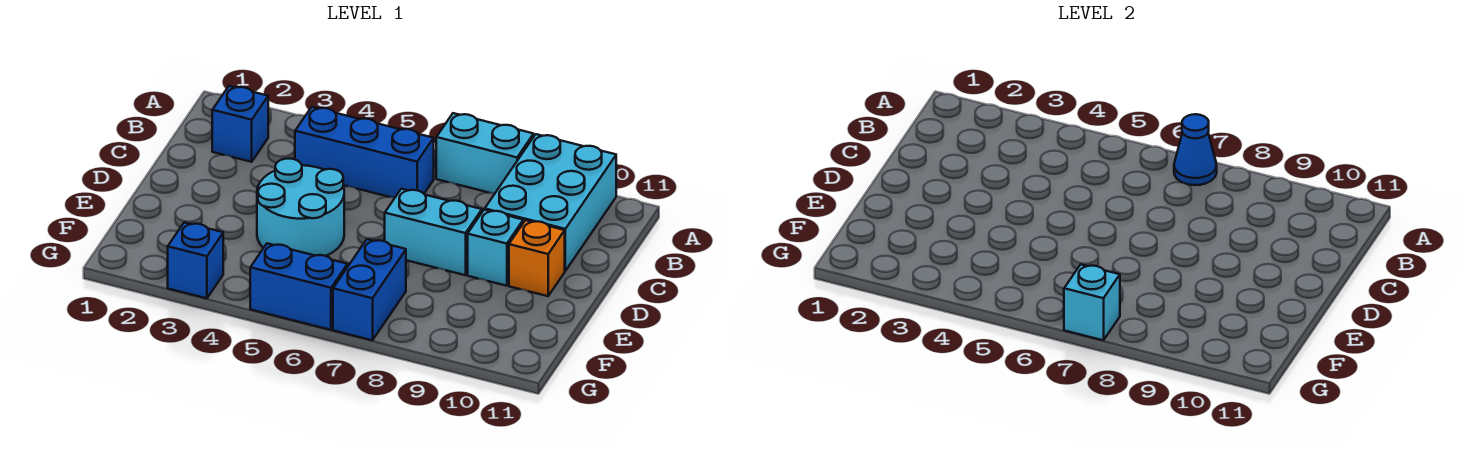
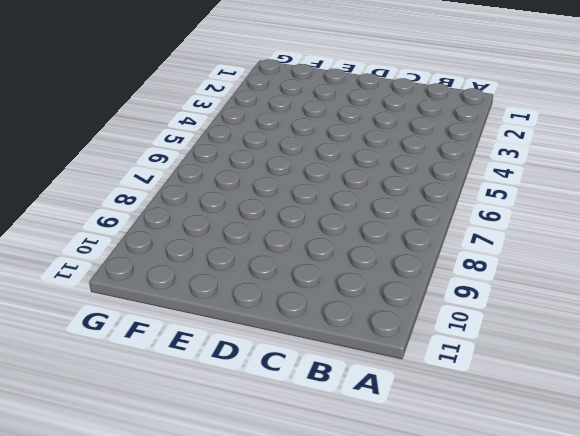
none -> cyan 1x2 brick [436,113,534,194]
none -> cyan 2x3 brick [485,134,616,271]
none -> blue 1x1 brick [212,86,268,162]

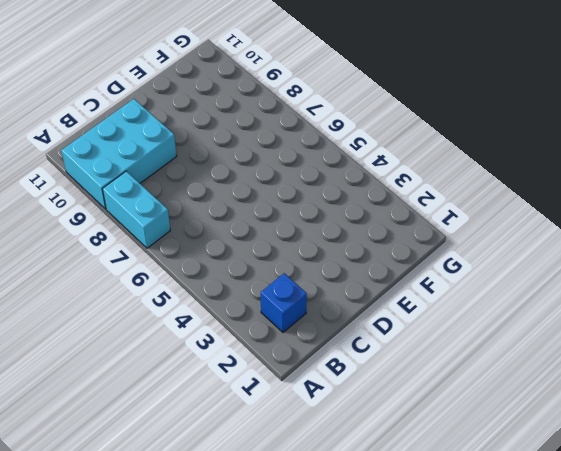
none -> blue 1x3 brick [295,107,434,198]
none -> cyan 2x2 round brick [257,159,344,256]
none -> cyan 1x2 brick [385,189,482,275]

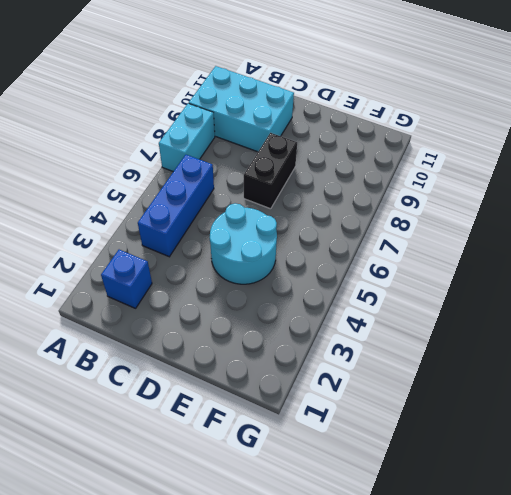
black 1x2 brick [244,133,297,209] -> cyan 1x2 brick [385,189,482,275]
none -> cyan 1x1 brick [468,210,523,286]
none -> orange 1x1 brick [509,220,565,296]
none -> blue 1x2 brick [333,239,406,340]

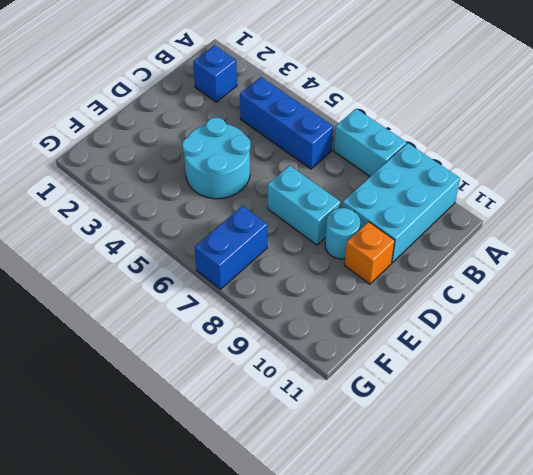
cyan 1x1 round brick [325,208,360,259] -> cyan 1x1 brick [468,210,523,286]
none -> blue 1x1 brick [168,222,223,298]
none -> blue 1x2 brick [250,243,348,330]
none -> blue 1x1 cone [1174,114,1217,185]

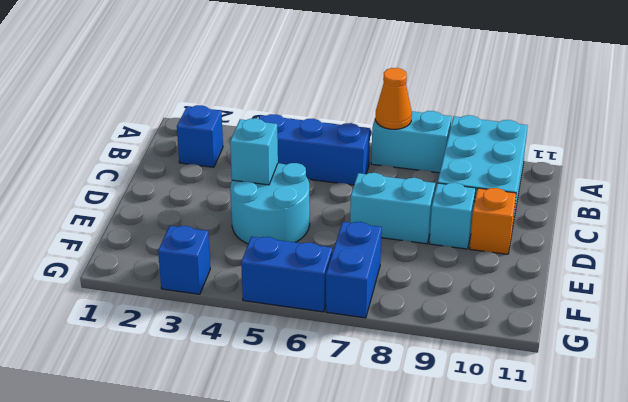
orange 1x1 cone [375,68,412,129] -> blue 1x1 cone [1174,114,1217,185]
cyan 1x1 brick [230,118,278,185] -> cyan 1x1 brick moved to [1064,265,1120,340]

